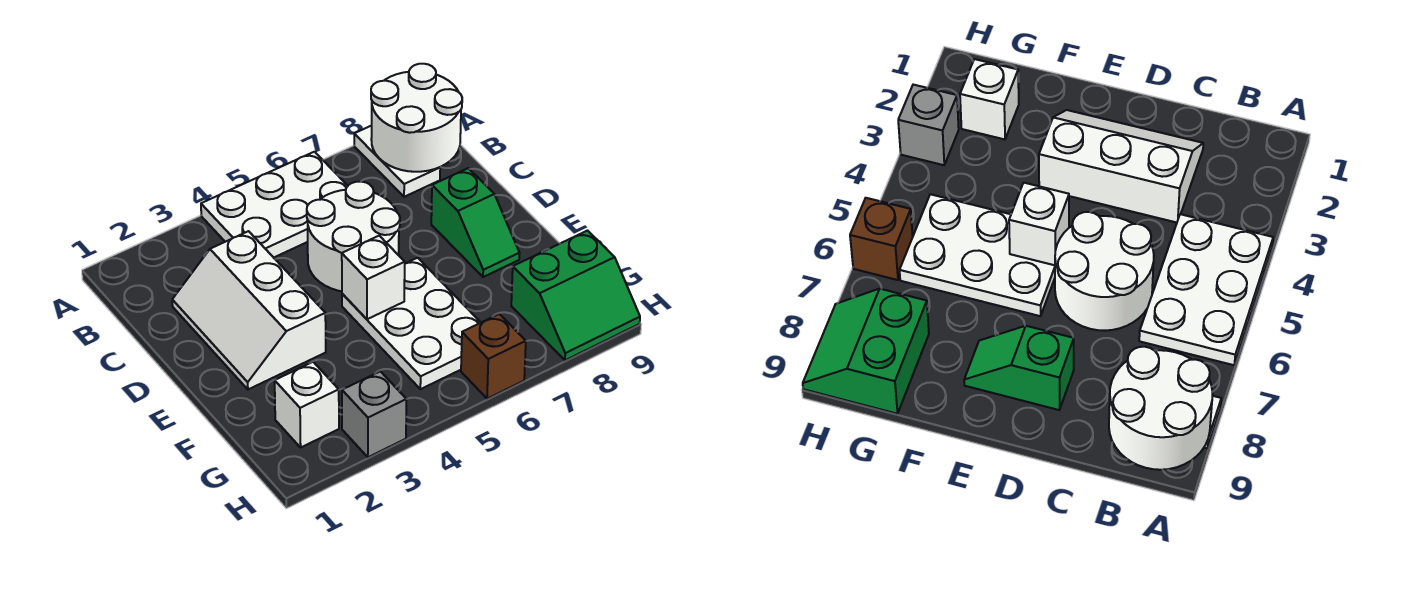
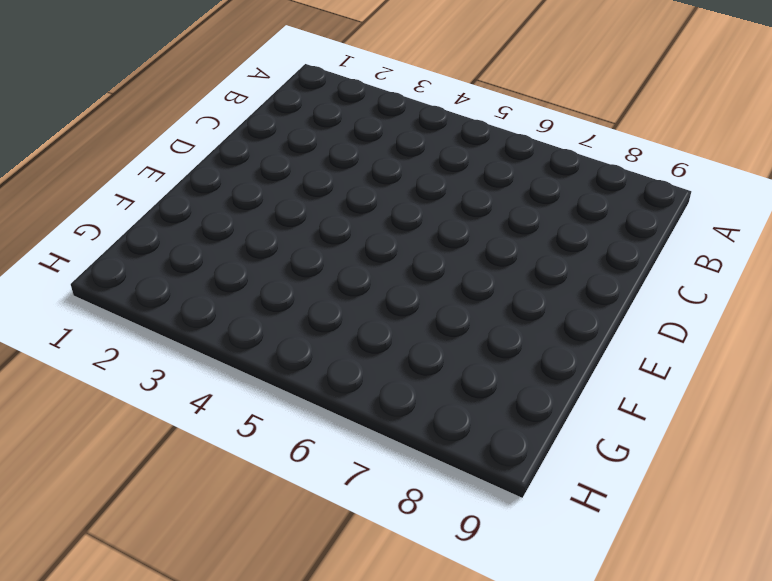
none -> white 2x3 plate [201,152,348,258]
none -> white 1x2 plate [354,126,440,197]
none -> white 2x3 slope [172,231,326,389]

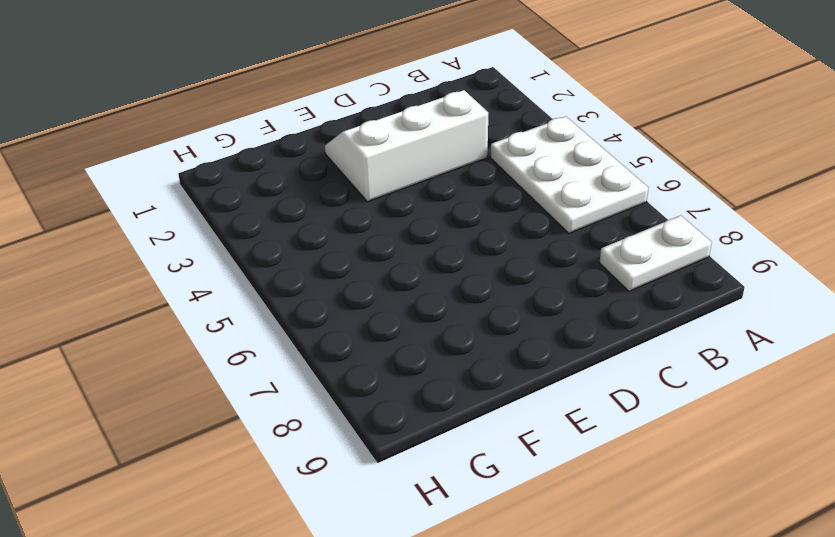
none -> white 2x2 round brick [307,182,400,291]
none -> green 1x2 slope [431,168,520,277]
none -> white 2x3 plate [342,258,481,389]

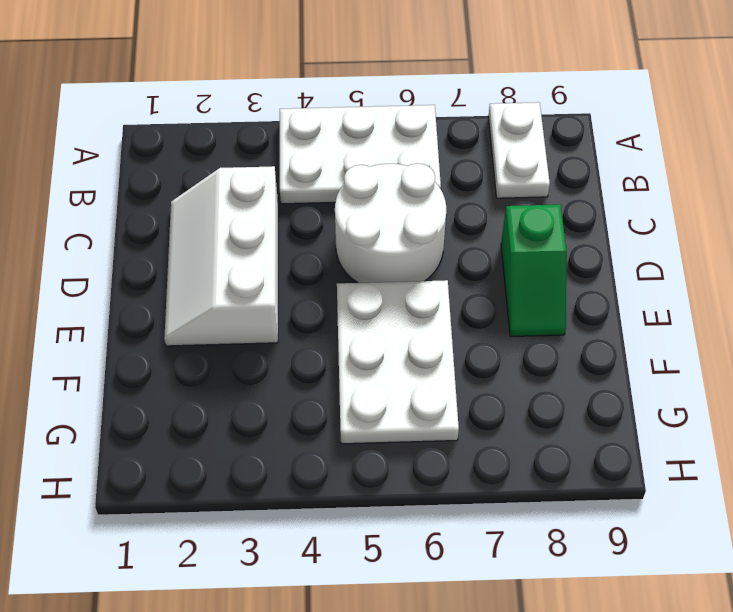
none -> white 1x1 brick [275,362,339,447]
none -> green 2x2 slope [511,231,640,360]
none -> grey 1x1 brick [342,371,406,457]

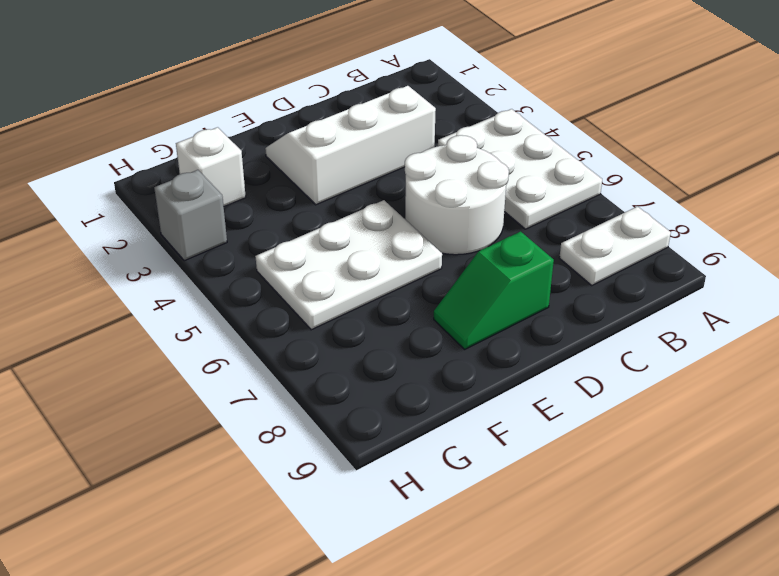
none -> green 2x2 slope [511,231,640,360]
none -> brown 1x1 brick [461,314,526,399]
none -> white 2x2 round brick [371,64,462,172]

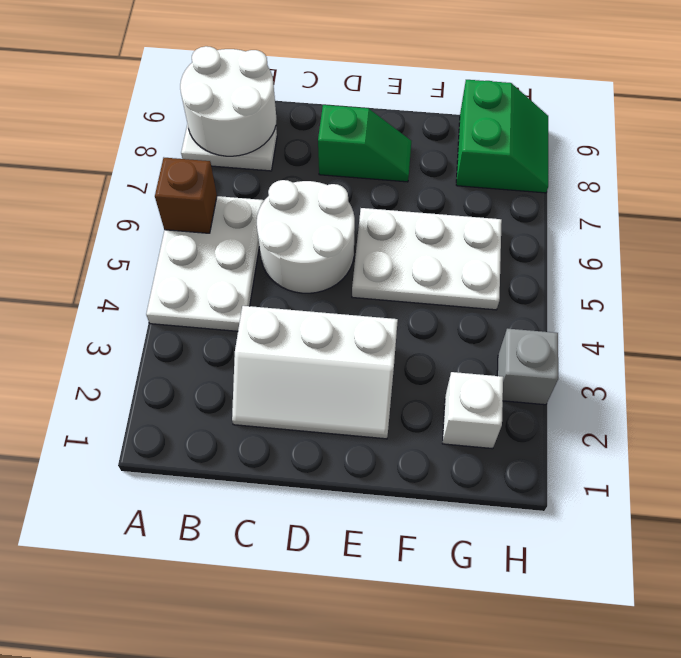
brown 1x1 brick [155,158,217,233] -> brown 1x1 brick moved to [461,314,526,399]
none -> white 1x1 brick [342,236,405,319]

